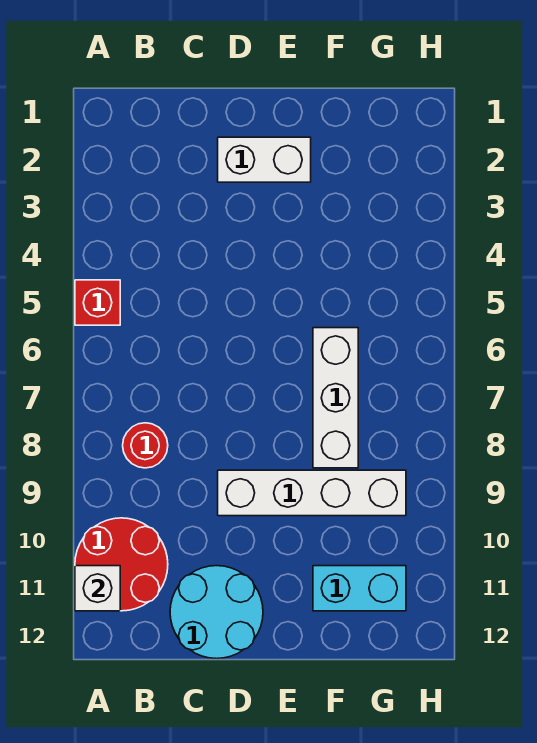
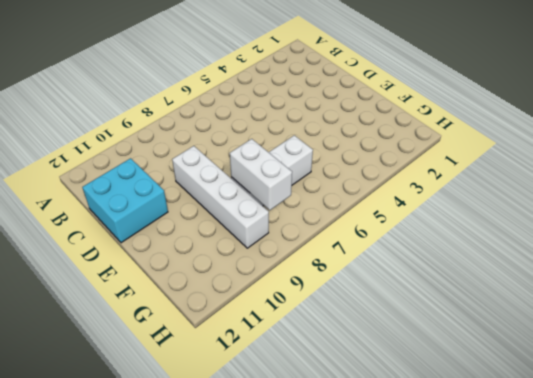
cyan 2x2 brick [82,158,168,243] -> cyan 2x2 round brick [170,566,263,659]
white 1x2 brick [230,139,292,210] -> white 1x2 brick moved to [218,137,311,182]
none -> red 1x1 brick [75,280,120,325]
none -> red 2x2 round brick [75,518,168,611]

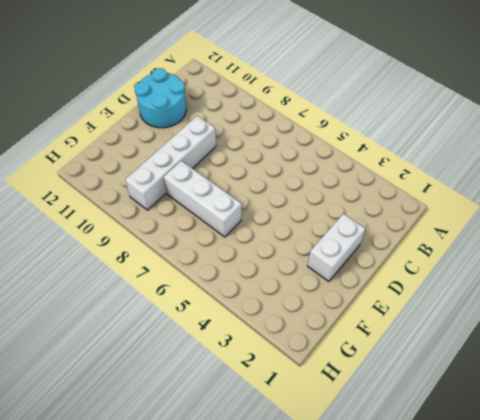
none -> red 1x1 brick [75,280,120,325]
none -> red 2x2 round brick [75,518,168,611]

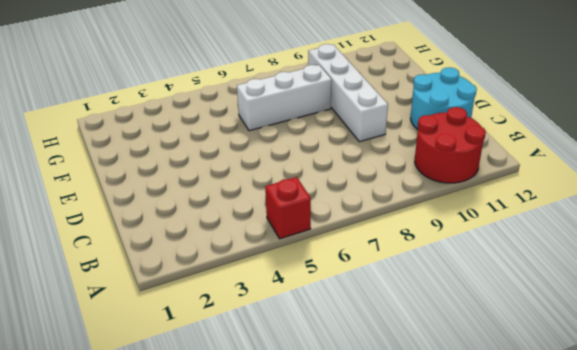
none -> red 1x1 round brick [123,423,168,468]
none -> white 1x2 brick [218,137,311,182]

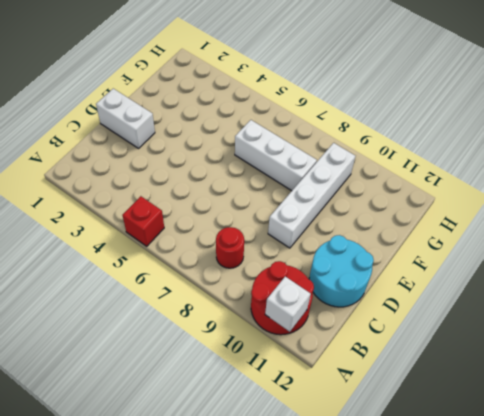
white 1x2 brick [96,89,155,148] -> white 1x2 brick turned to [218,137,311,182]
none -> cyan 1x2 brick [313,566,406,611]

